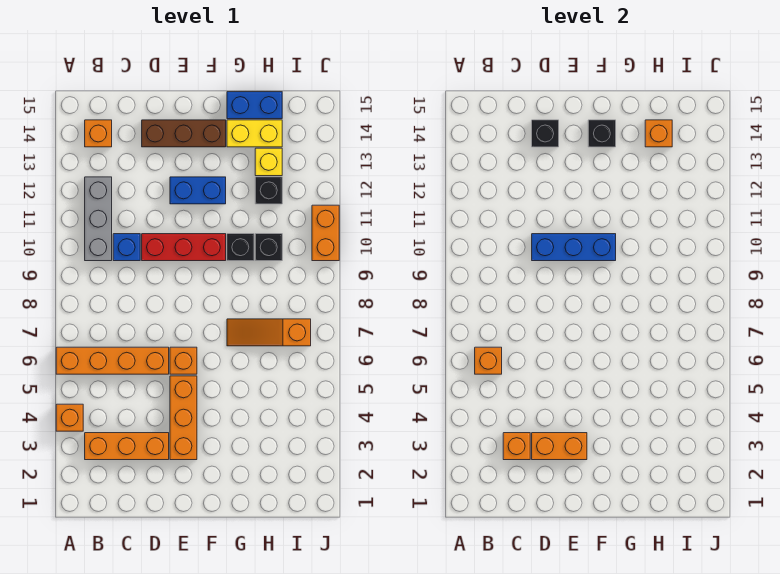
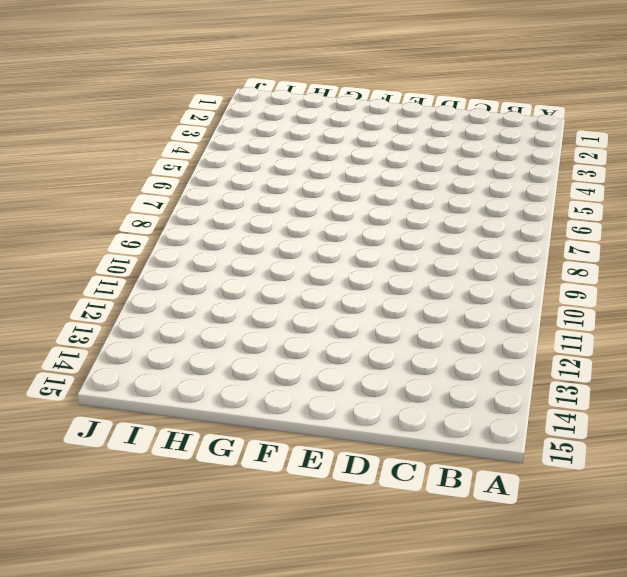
none -> orange 1x1 brick [56,404,83,431]
none -> orange 1x4 brick [56,347,169,374]
none -> orange 1x3 brick [85,433,169,460]

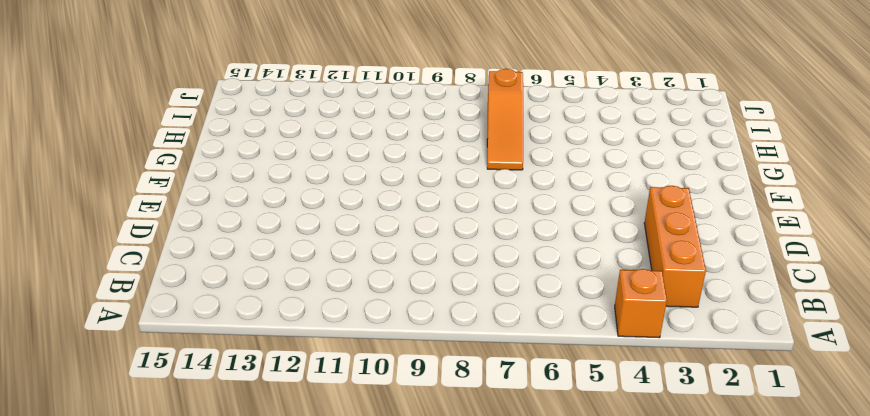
none -> orange 1x4 brick [56,347,169,374]
none -> grey 1x3 brick [85,177,112,261]
none -> orange 1x1 brick [85,120,112,147]

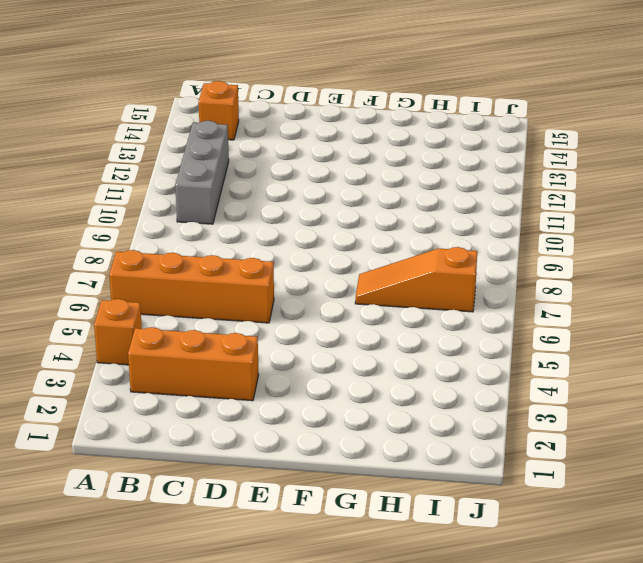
none -> blue 1x1 brick [113,234,140,261]
none -> red 1x3 brick [142,234,226,261]
none -> brown 1x3 brick [142,120,226,147]

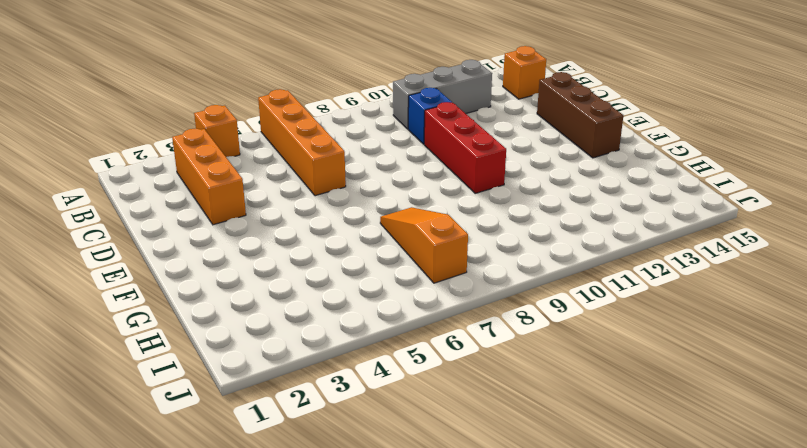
none -> orange 1x3 brick [170,376,197,460]
none -> orange 1x1 brick [170,347,197,374]
none -> blue 1x2 brick [170,177,226,204]

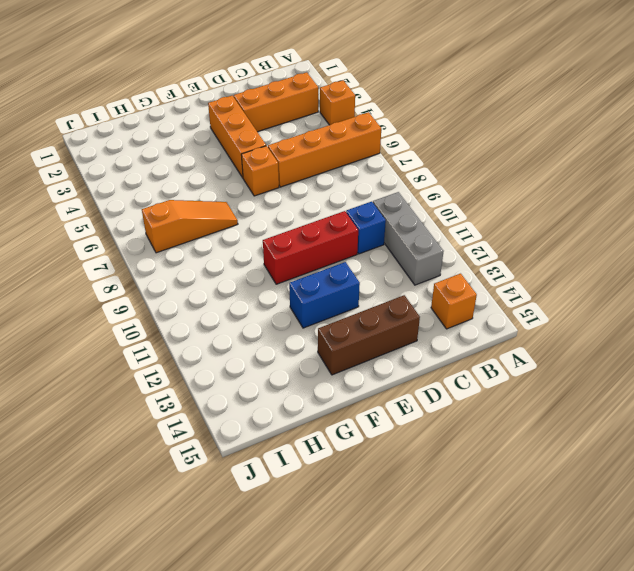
none -> black 1x1 brick [227,234,254,261]
none -> yellow 1x2 brick [227,120,282,147]
none -> blue 1x2 brick [227,92,282,119]

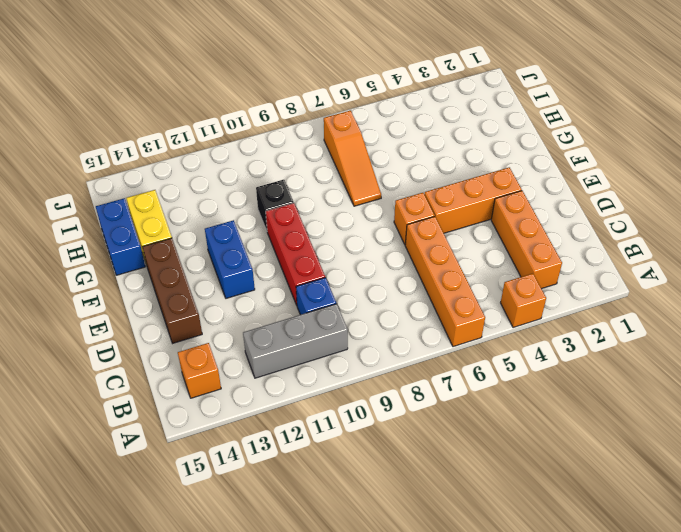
none -> black 1x1 brick [255,234,282,261]
none -> black 1x1 brick [255,177,282,204]
none -> yellow 1x1 brick [255,148,282,176]

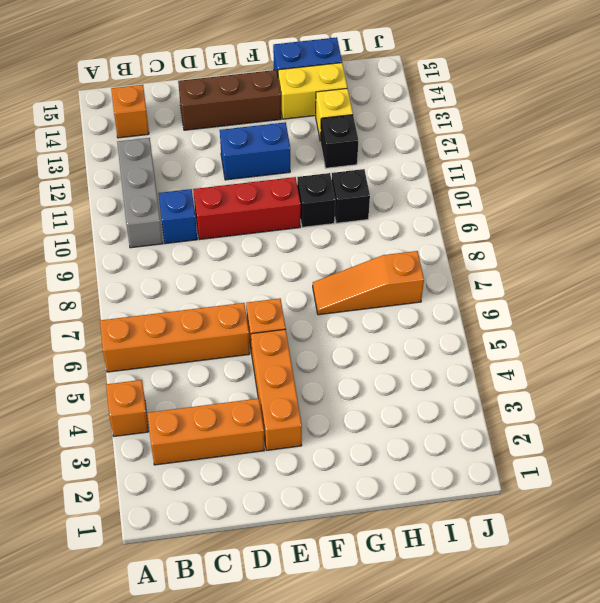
none -> orange 1x2 brick [312,205,339,261]
none -> orange 1x1 brick [475,347,502,374]
none -> orange 1x1 brick [503,433,530,460]

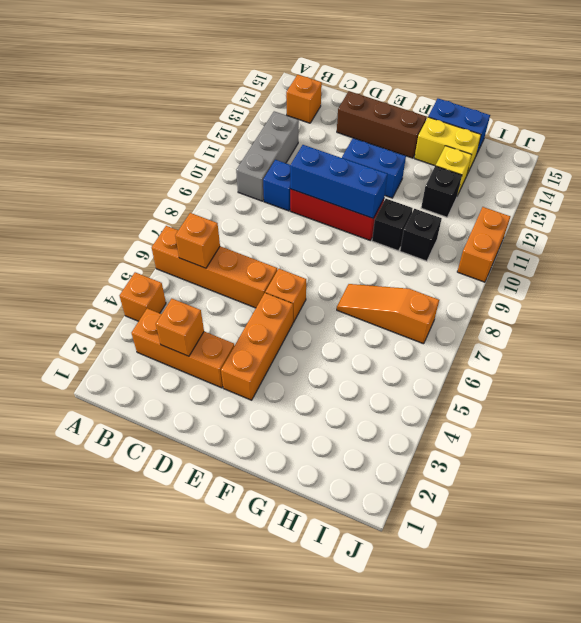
none -> orange 1x2 brick [532,433,587,460]
none -> black 1x1 brick [532,120,559,147]
none -> black 1x1 brick [588,120,616,147]

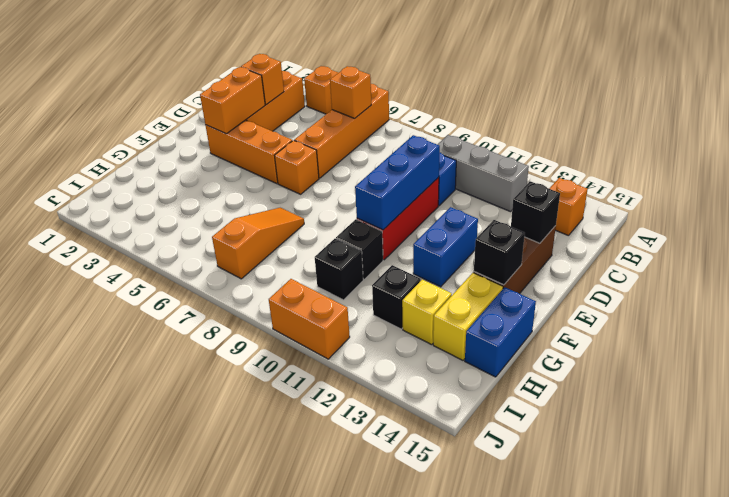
none -> orange 1x1 brick [645,120,672,147]

